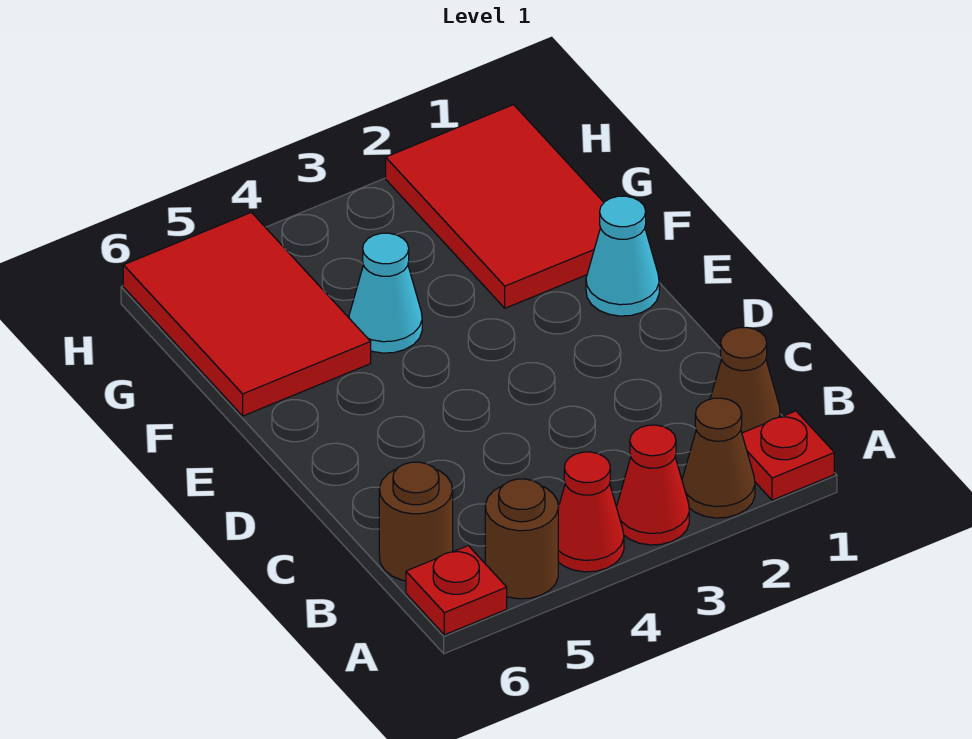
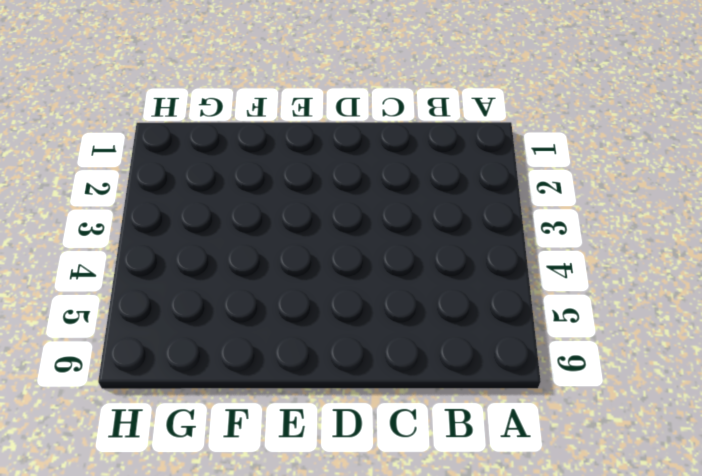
none -> red 1x1 plate [742,411,834,500]
none -> brown 1x1 cone [682,398,755,518]
none -> red 1x1 cone [617,425,689,545]

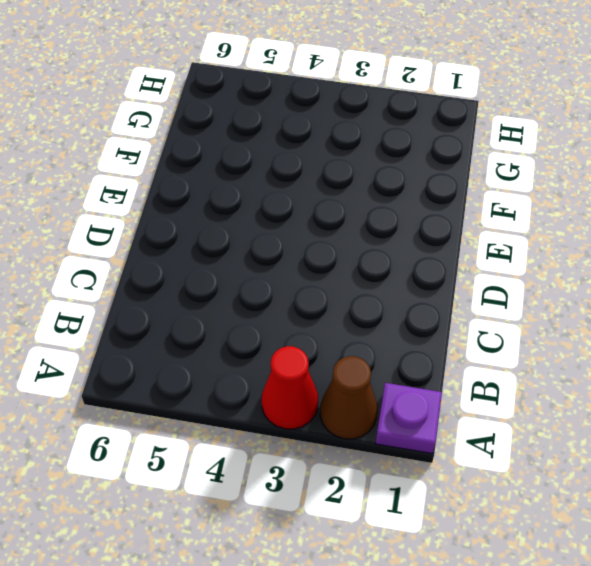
purple 1x1 plate [376,383,442,454] -> red 1x1 plate [742,411,834,500]
none -> red 1x1 cone [558,452,624,572]
none -> brown 1x1 round brick [485,479,558,599]
none -> red 1x1 plate [406,546,507,635]

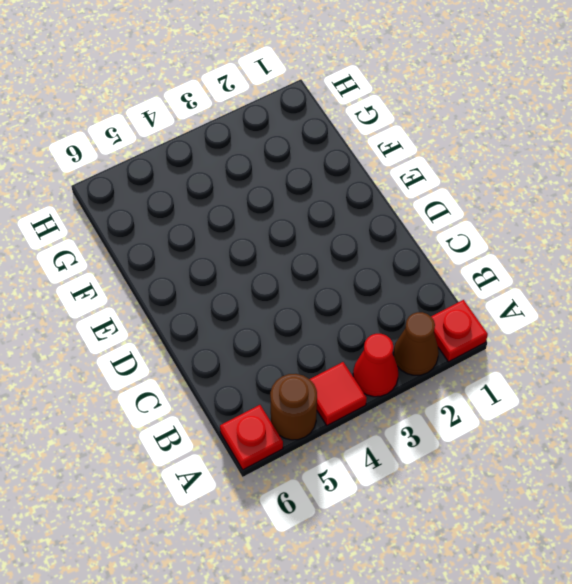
red 1x1 tile [310,362,367,425] -> red 1x1 cone [558,452,624,572]
none -> brown 1x1 cone [710,327,780,433]
none -> brown 1x1 round brick [379,462,453,581]
none -> cyan 1x1 cone [586,196,659,316]

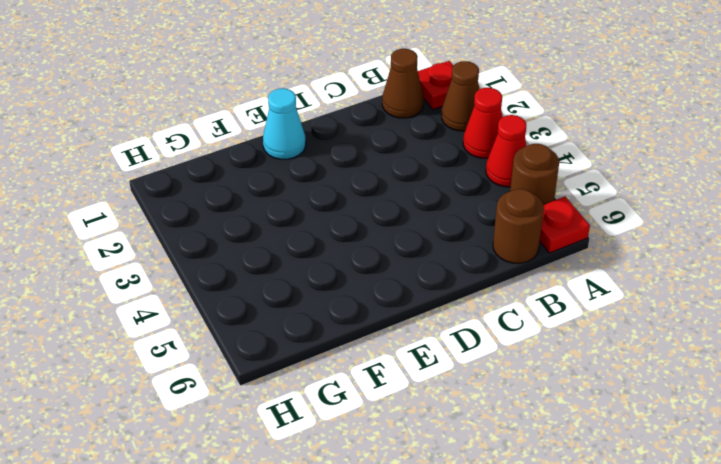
none -> red 2x3 tile [386,105,604,308]
none -> cyan 1x1 cone [349,233,422,353]
none -> red 2x3 tile [123,212,371,416]

